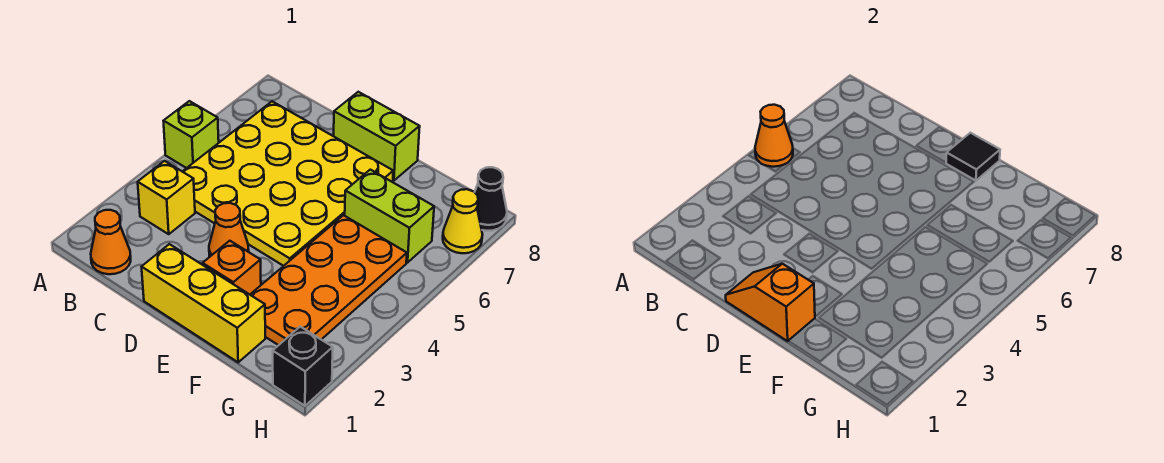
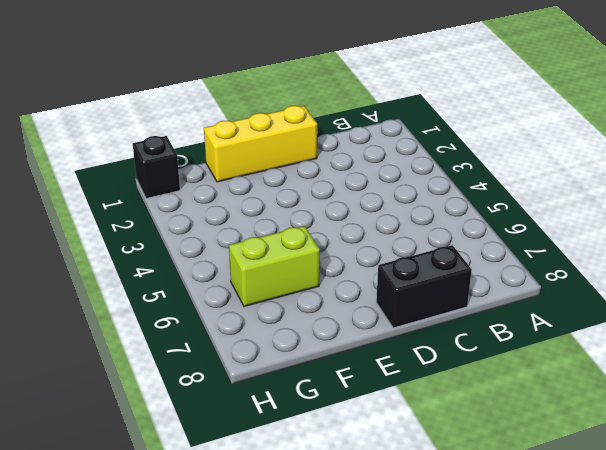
black 1x2 brick [376,245,472,328] -> lime 1x2 brick [334,92,420,181]
none -> lime 1x1 brick [164,101,219,168]
none -> orange 1x1 cone [91,210,131,274]
none -> yellow 1x1 brick [138,161,195,234]

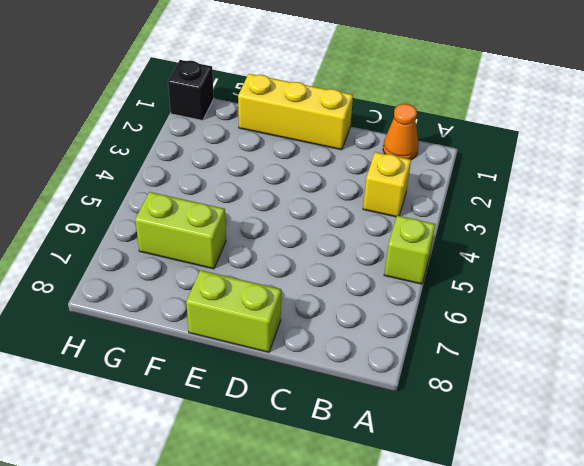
none -> yellow 4x4 plate [182,101,393,266]
none -> orange 1x1 cone [209,203,249,256]
none -> orange 1x1 brick [203,241,261,294]

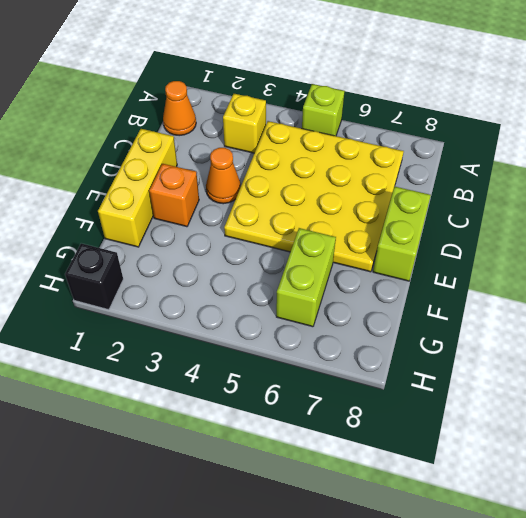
none -> orange 2x4 plate [250,215,407,345]
none -> yellow 1x1 cone [443,189,483,253]
none -> black 1x1 cone [475,167,507,231]

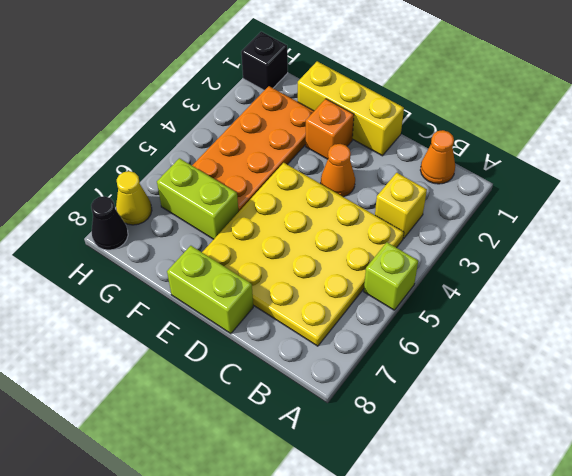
none -> orange 1x1 cone [755,105,793,167]
none -> orange 1x2 slope [726,264,815,341]
none -> black 1x1 tile [946,133,1000,181]

